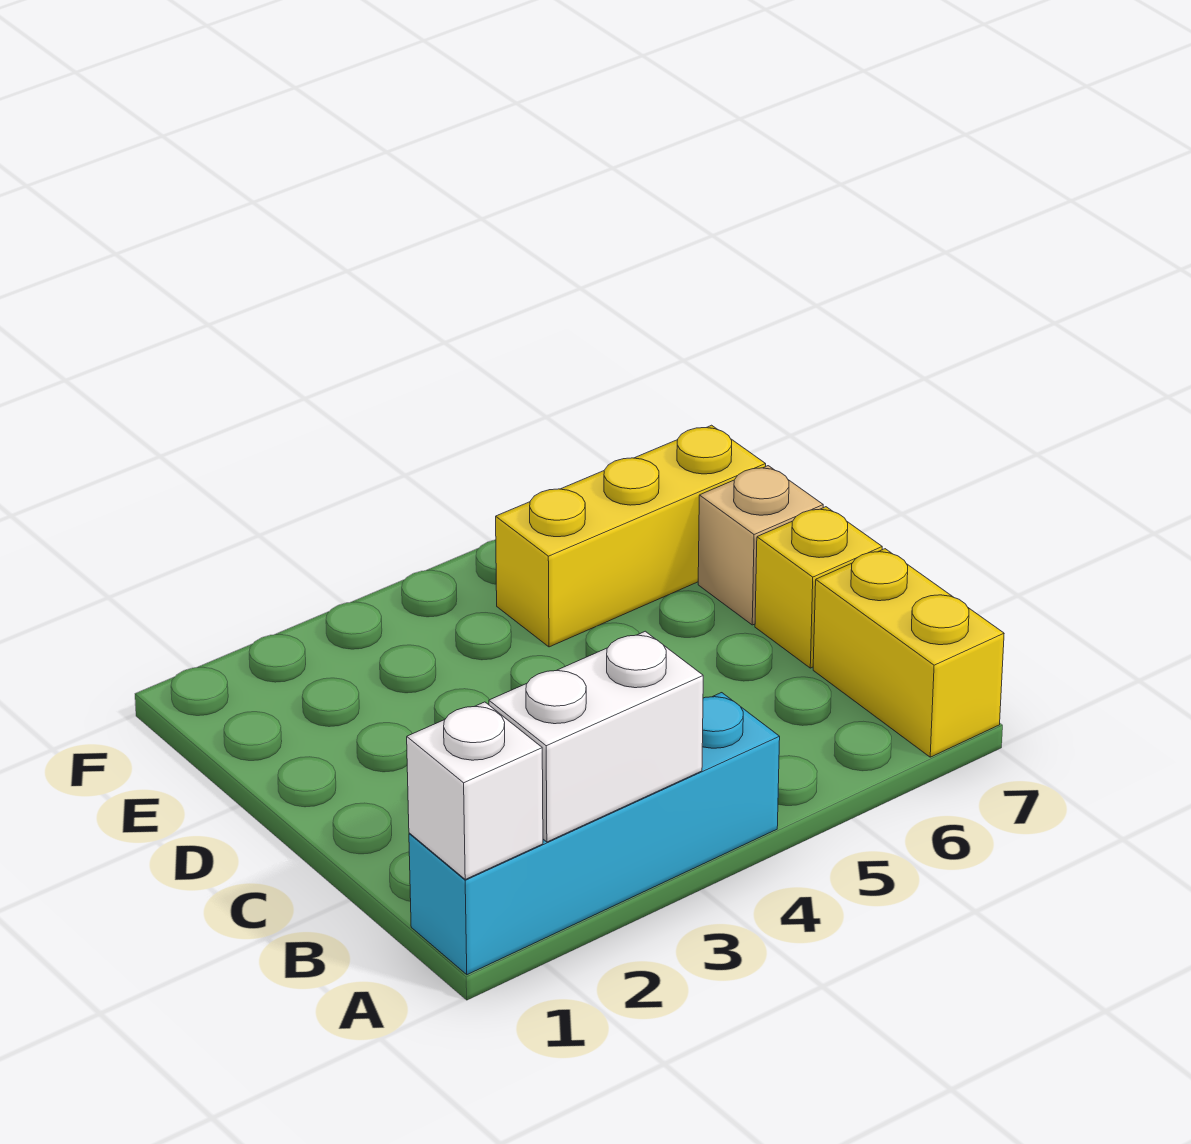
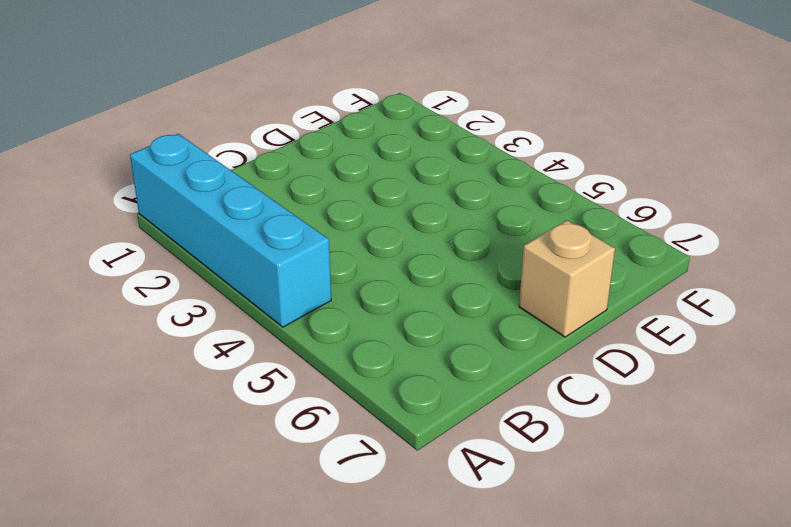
none -> yellow 1x2 brick [813,549,1004,757]
none -> yellow 1x1 brick [755,507,882,668]

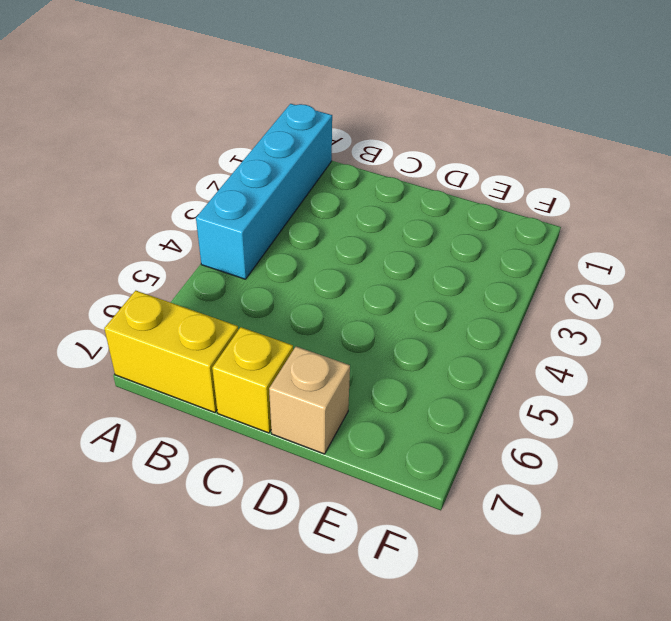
none -> yellow 1x3 brick [496,425,766,647]
none -> white 1x1 brick [407,702,543,879]

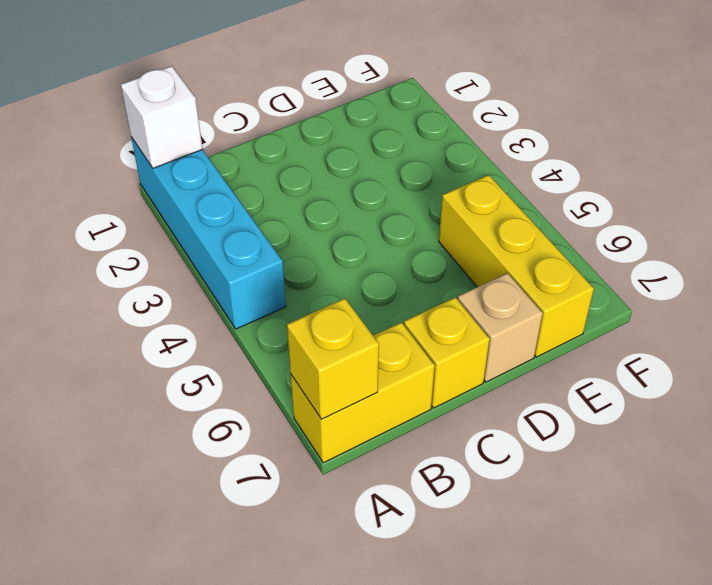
yellow 1x1 brick [287,298,379,419] -> none
none -> white 1x2 brick [489,631,703,842]

